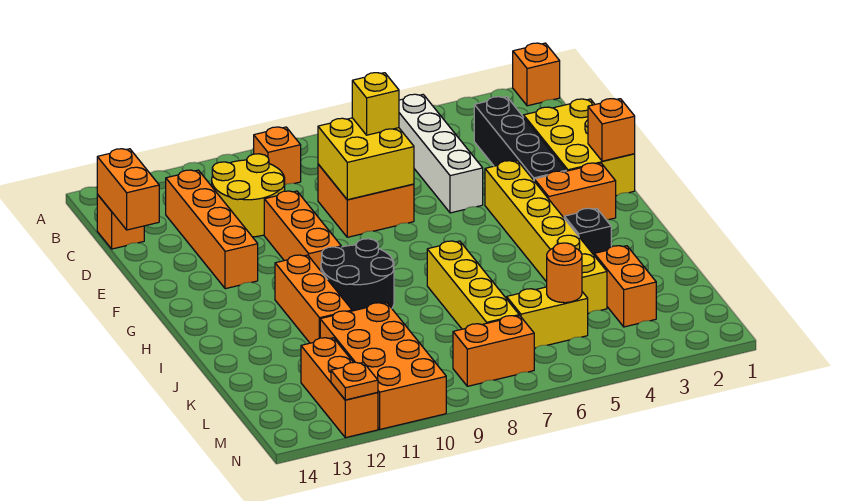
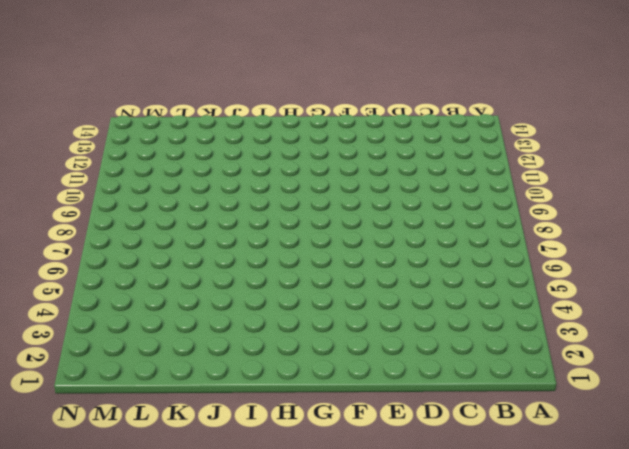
none -> orange 1x1 brick [513,43,560,106]
none -> white 1x4 brick [399,94,483,213]
none -> orange 1x1 brick [254,127,301,185]

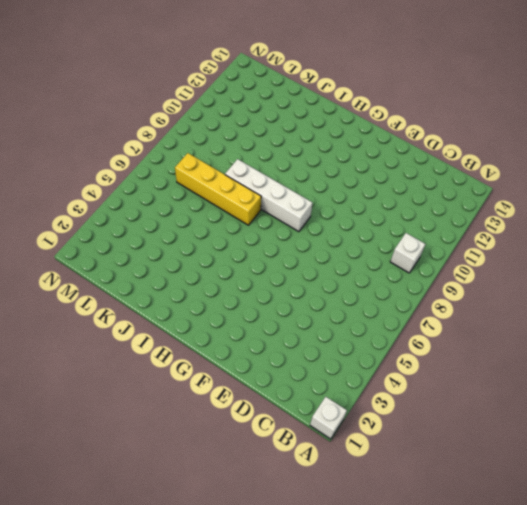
white 1x1 brick [310,397,347,439] -> orange 1x1 brick [513,43,560,106]
white 1x1 brick [390,233,425,273] -> orange 1x1 brick [254,127,301,185]
white 1x4 brick [225,159,313,232] -> white 1x4 brick moved to [399,94,483,213]
none -> black 1x4 brick [474,97,566,180]
none -> yellow 2x2 round brick [212,154,285,237]
none -> orange 1x4 brick [166,170,258,289]

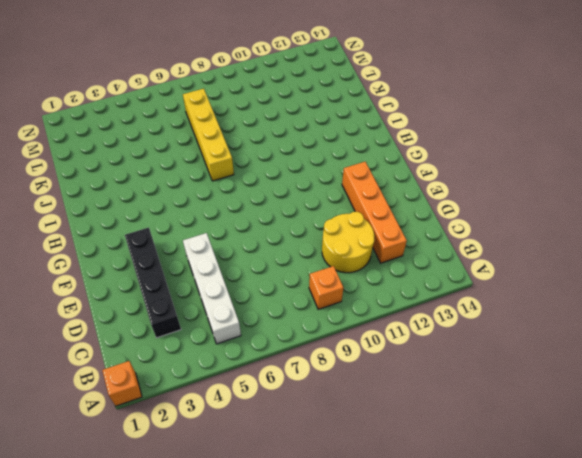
none -> orange 1x1 brick [97,194,144,249]
none -> yellow 2x3 brick [524,99,635,196]
none -> orange 2x2 brick [318,164,414,237]

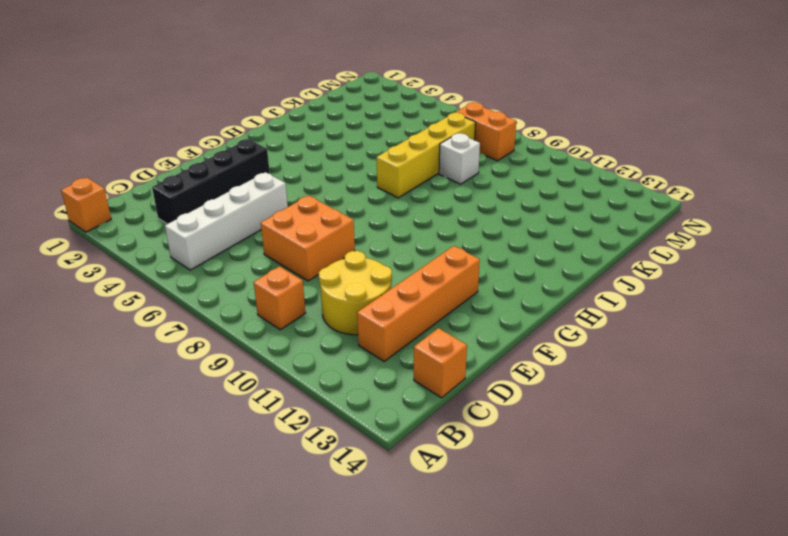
white 1x1 brick [439,133,480,184] -> none
none -> yellow 2x3 brick [524,99,635,196]
none -> orange 1x3 brick [264,191,341,271]
none -> yellow 1x6 brick [485,161,607,313]

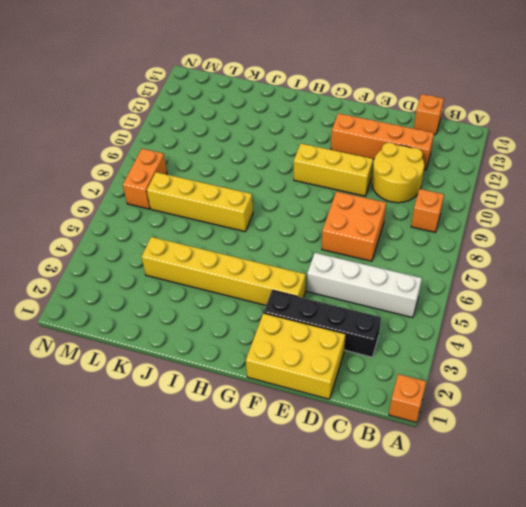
yellow 1x3 brick [294,144,373,196] -> orange 1x3 brick [264,191,341,271]
none -> orange 1x2 brick [534,163,616,220]
none -> black 2x2 round brick [321,239,394,311]
none -> orange 1x3 brick [275,255,352,343]

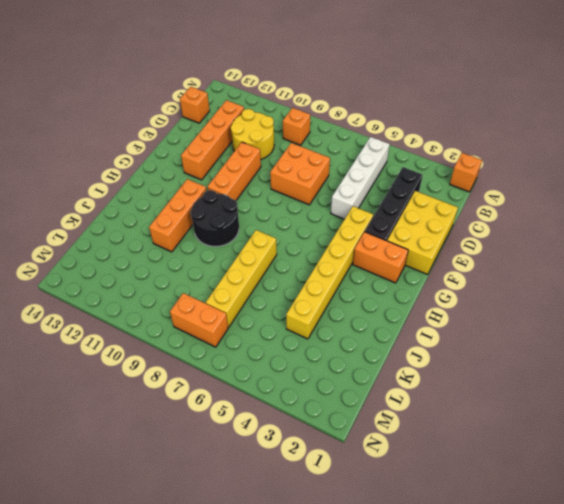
none -> black 1x1 brick [564,208,611,255]
none -> orange 1x2 brick [594,246,656,327]
none -> orange 2x4 brick [320,303,446,429]

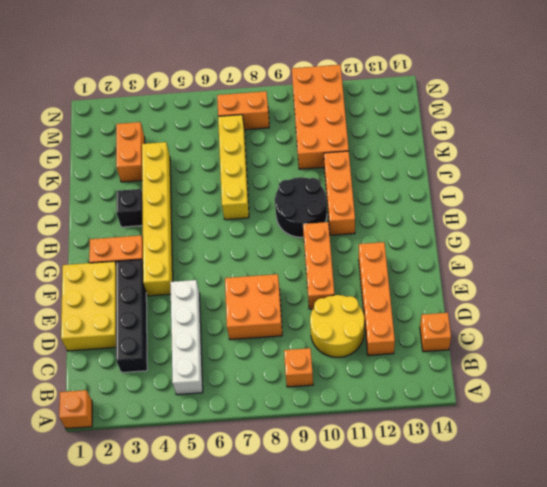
none -> yellow 1x2 brick [507,287,588,348]
none -> orange 1x3 brick [301,338,378,438]
none -> orange 1x2 brick [97,149,159,230]

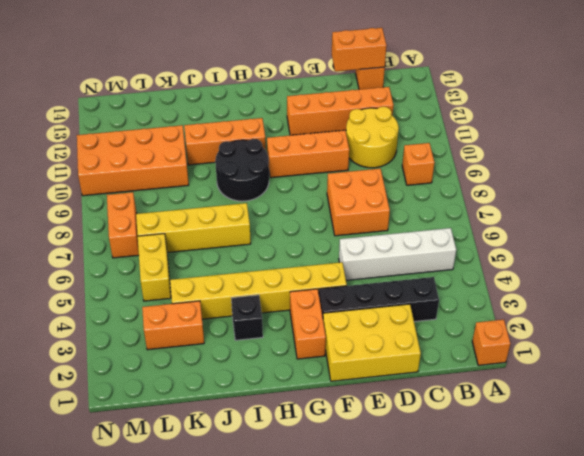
none -> orange 1x3 brick [301,338,378,438]
none -> yellow 2x2 brick [318,118,414,200]
none -> orange 1x1 brick [588,99,635,161]

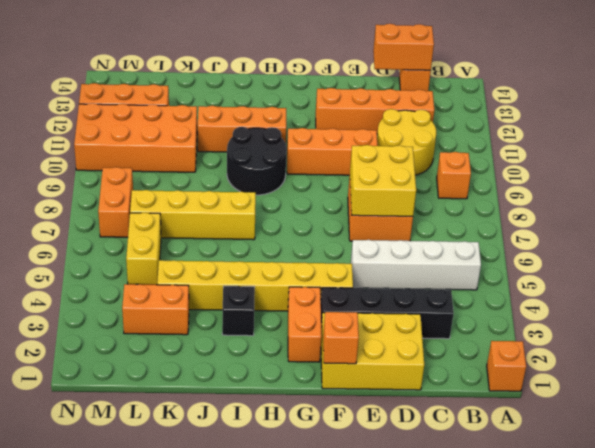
none -> orange 1x1 round brick [547,243,582,303]
none -> orange 1x1 plate [331,362,378,400]
none -> yellow 1x1 brick [352,73,399,135]

